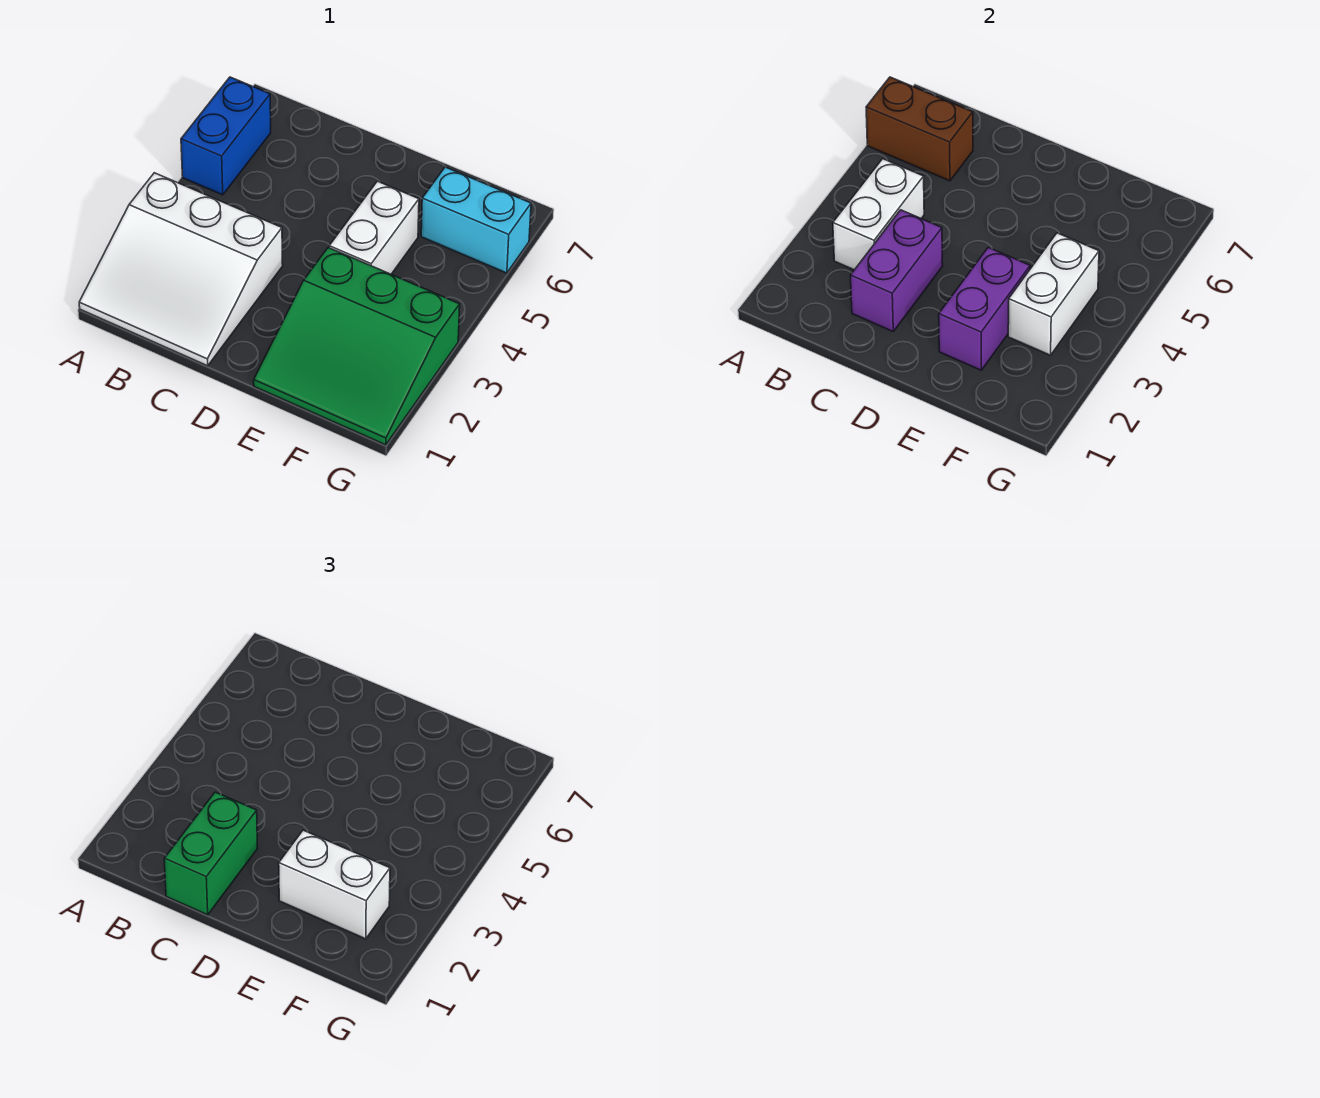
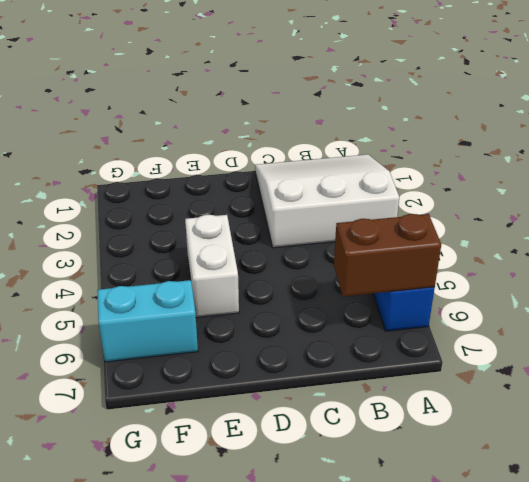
none -> green 3x3 slope [254,248,460,445]
none -> white 1x2 brick [833,159,924,270]
none -> purple 1x2 brick [851,210,943,331]

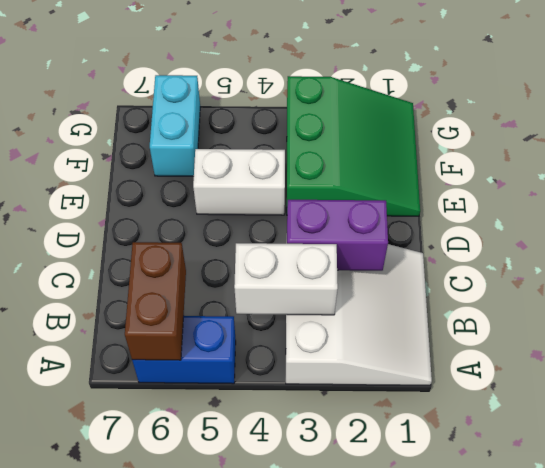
none -> purple 1x2 brick [939,248,1030,370]
none -> white 1x2 brick [1008,233,1099,355]
none -> green 1x2 brick [164,792,258,915]

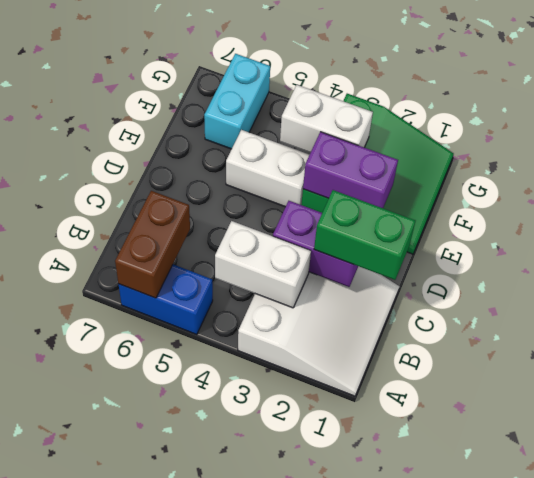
none -> white 1x2 brick [279,830,390,939]

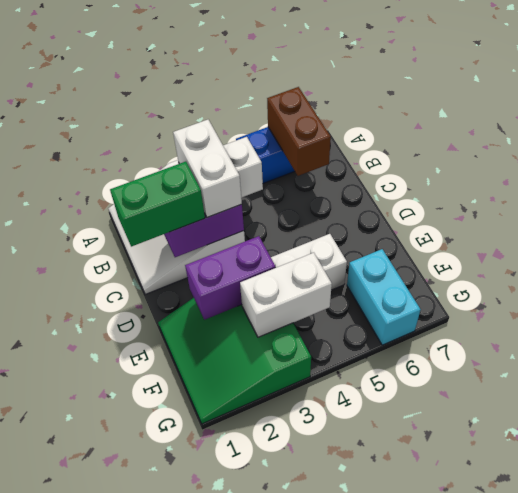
white 1x2 brick [173,120,242,217] -> white 1x2 brick moved to [279,830,390,939]

